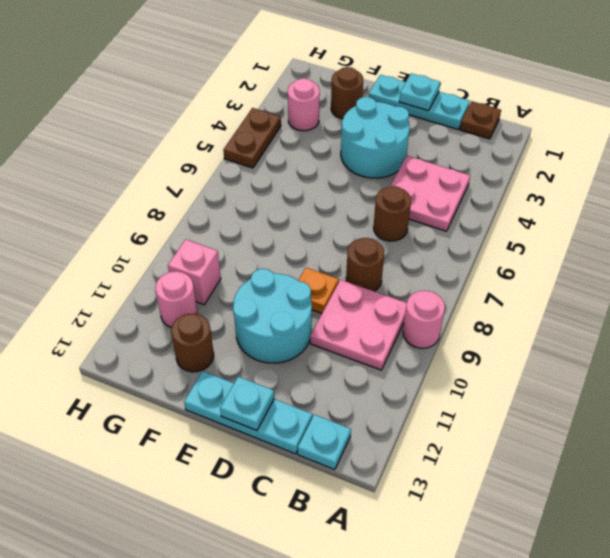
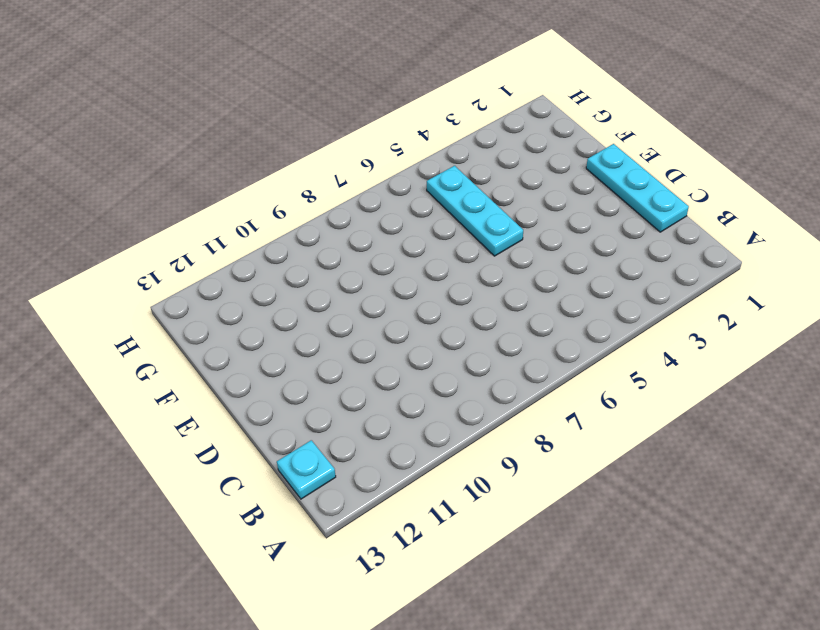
cyan 1x3 plate [427,166,523,256] -> cyan 1x3 plate moved to [184,371,312,454]
none -> pink 1x1 round brick [403,291,445,348]
none -> brown 1x1 plate [460,101,501,139]
none -> pink 2x2 plate [390,156,470,231]

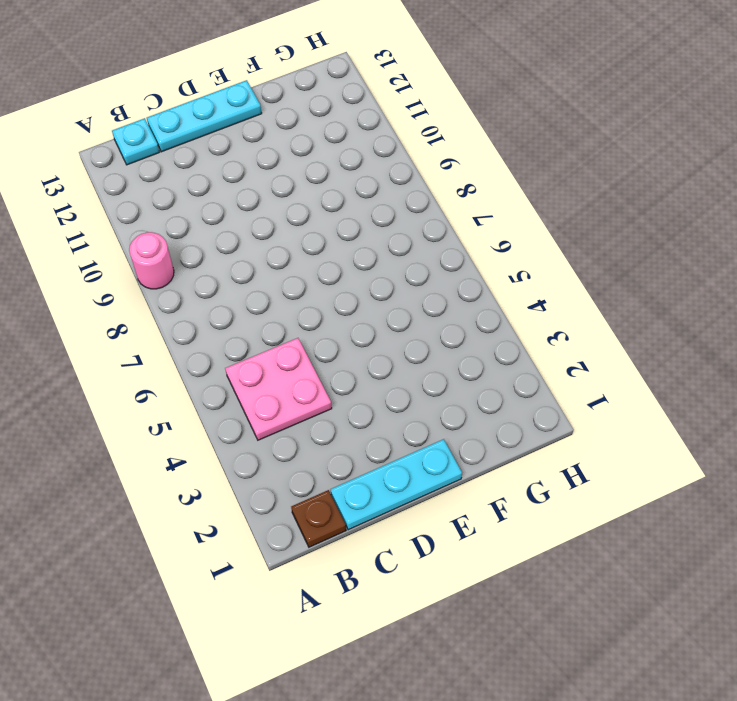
none -> pink 2x2 plate [310,280,407,370]
none -> brown 1x1 round brick [374,186,411,241]
none -> brown 1x1 round brick [346,238,384,291]

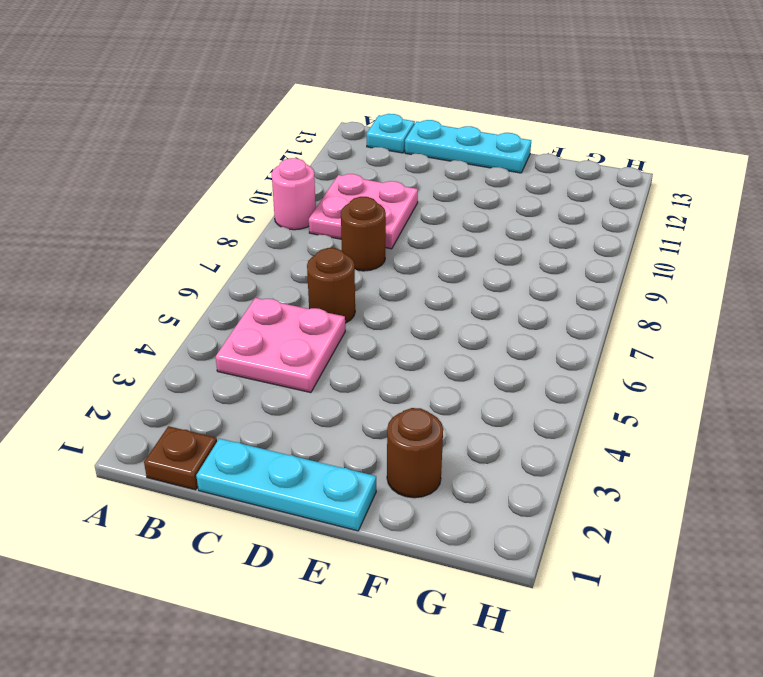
none -> cyan 2x2 round brick [341,97,410,178]
none -> orange 1x1 plate [298,268,339,313]
none -> cyan 2x2 round brick [233,269,312,363]

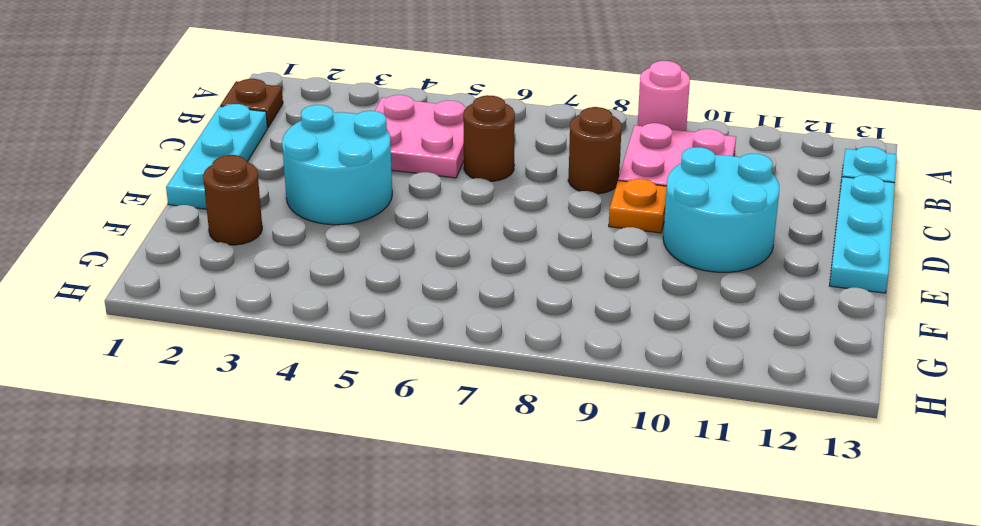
none -> brown 1x1 round brick [171,314,214,372]
none -> pink 1x1 round brick [288,78,320,131]
none -> pink 1x1 brick [168,239,221,305]

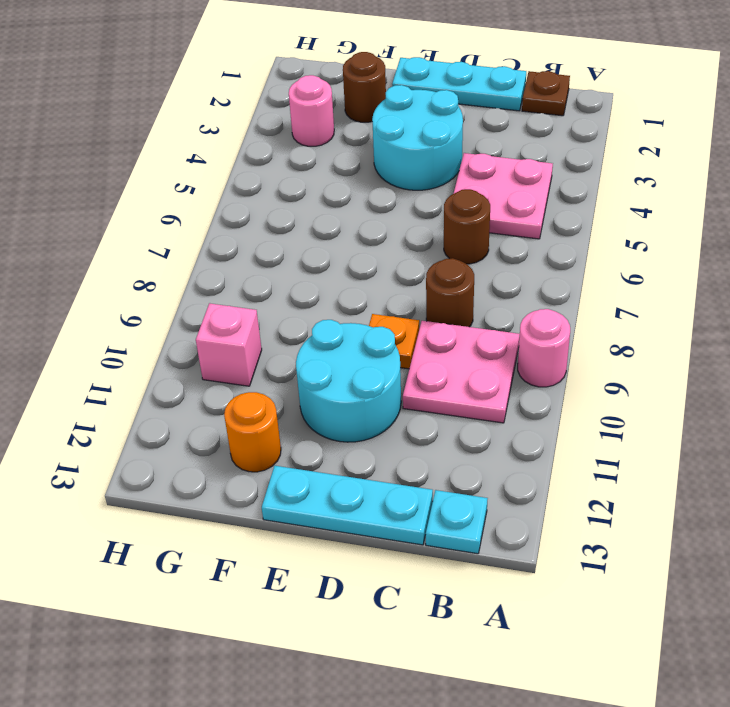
orange 1x1 round brick [224,392,281,472] -> brown 1x1 round brick [171,314,214,372]
none -> pink 1x1 round brick [155,271,197,327]
none -> brown 1x2 plate [223,108,281,168]
none -> cyan 1x1 plate [399,73,440,111]

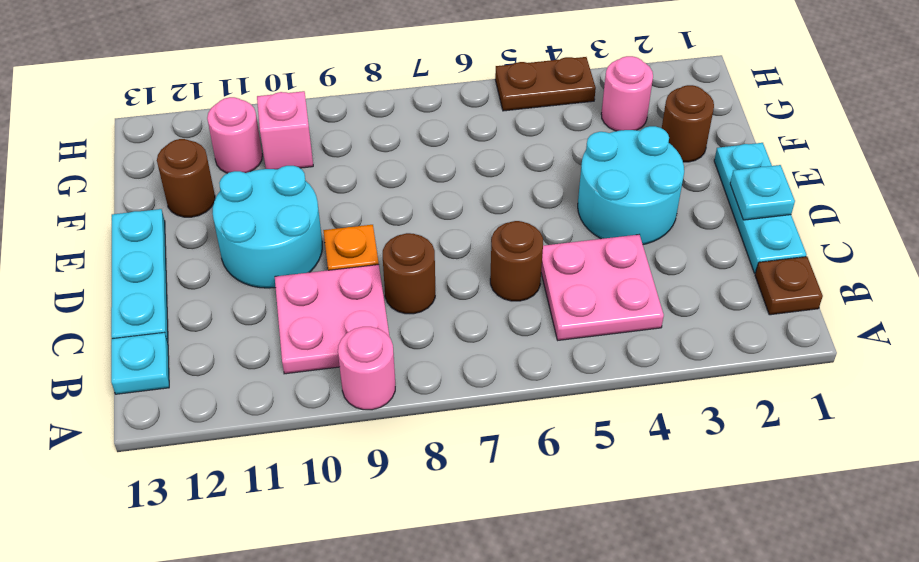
none -> cyan 1x1 plate [220,376,274,431]

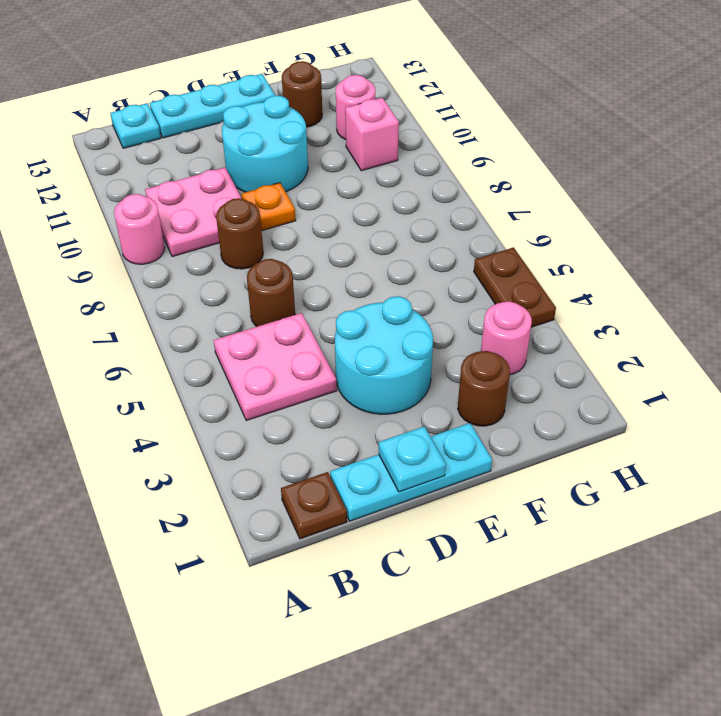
none -> cyan 1x1 plate [220,376,274,431]

